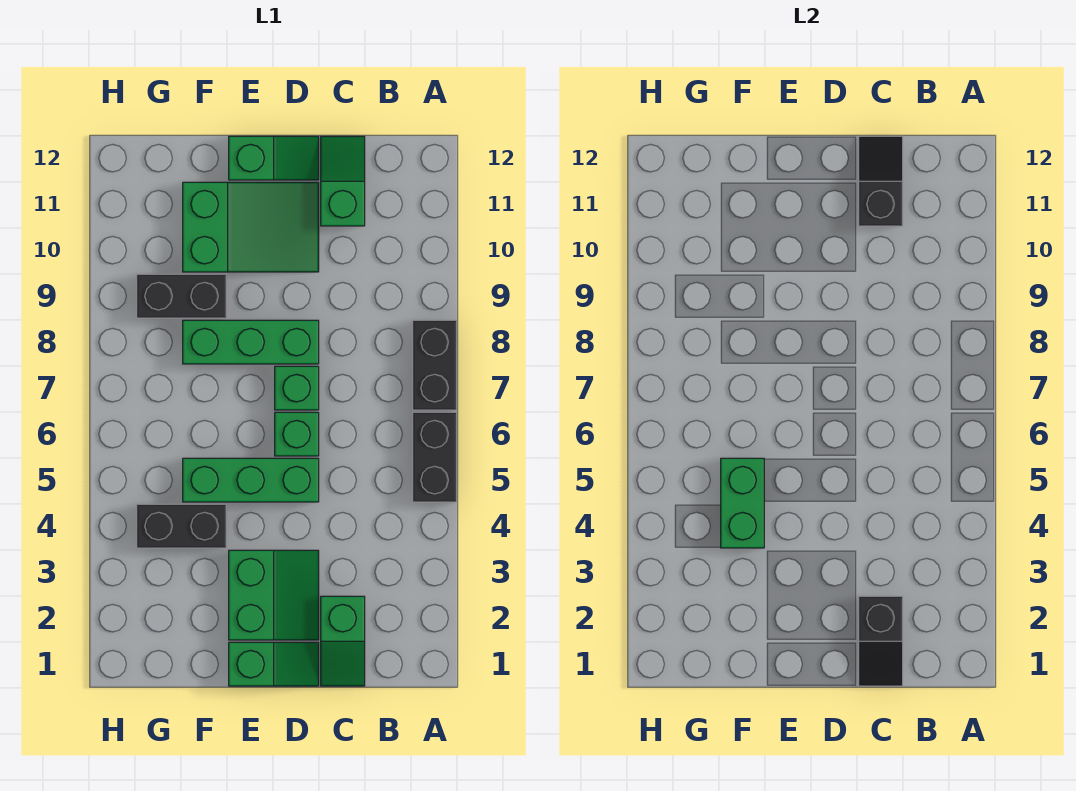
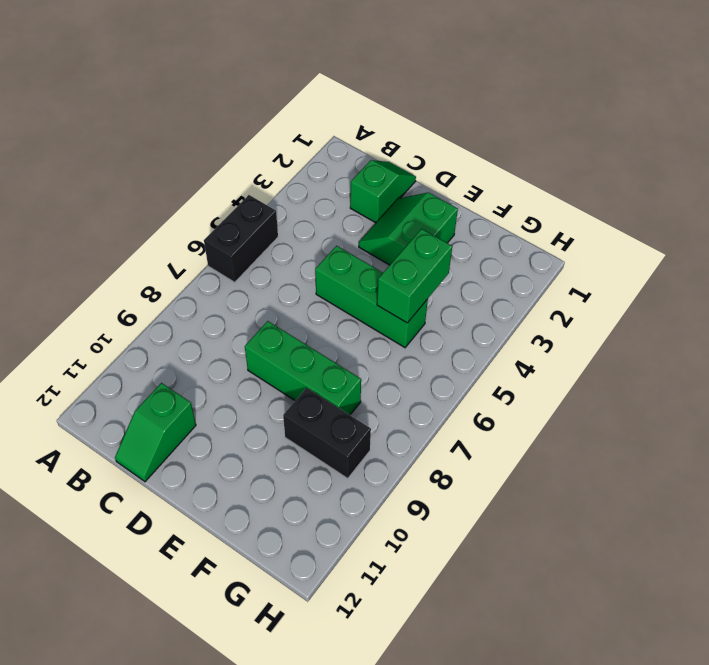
none -> black 1x2 brick [413,320,457,410]
none -> green 1x2 slope [229,642,319,686]
none -> green 1x1 brick [275,412,319,456]

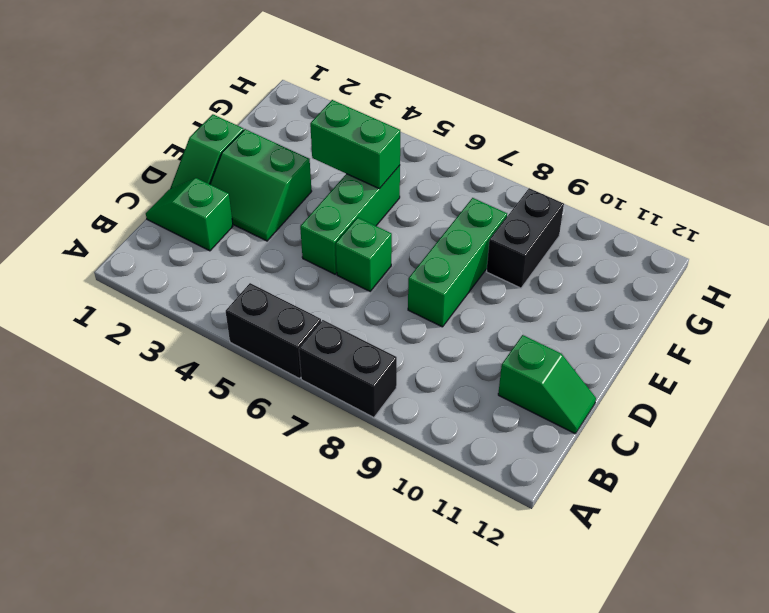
none -> green 1x1 brick [275,366,319,410]
none -> green 2x3 slope [183,182,319,272]
none -> green 1x2 slope [229,136,319,180]

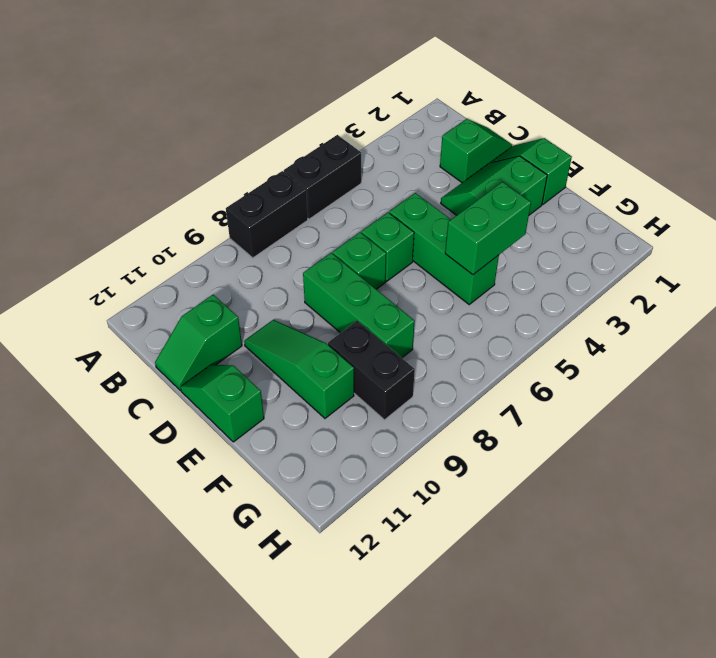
green 1x3 slope [244,320,354,418] -> green 2x3 slope [183,182,319,272]
none -> black 1x2 brick [137,504,226,548]
none -> black 1x2 slope [859,596,903,686]
none -> black 1x2 slope [859,136,903,226]

